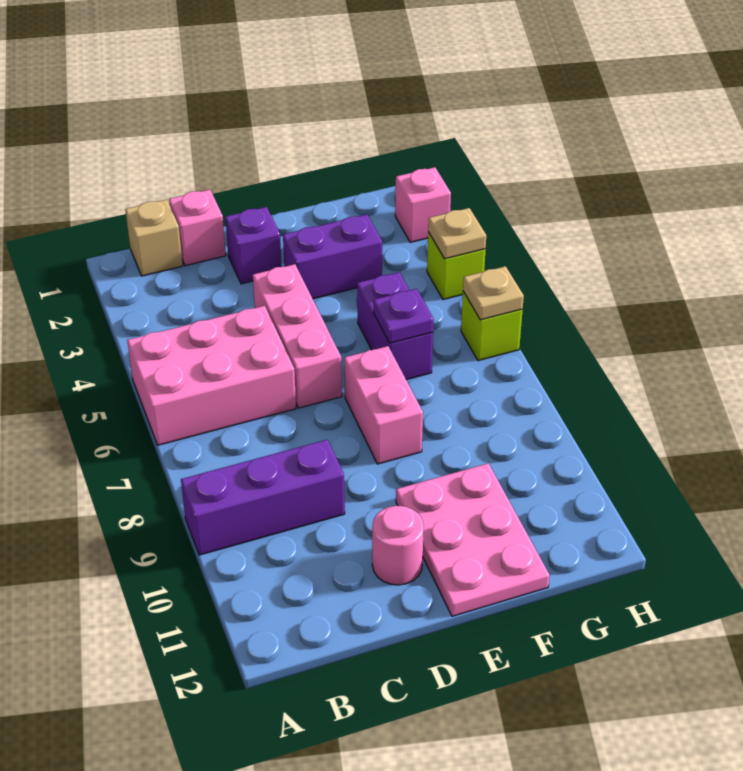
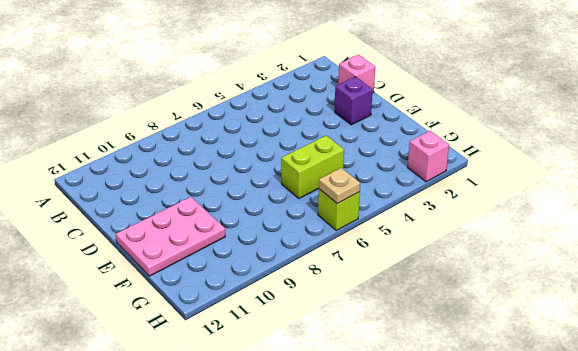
lime 1x2 brick [281,136,344,198] -> purple 1x2 brick [357,272,433,380]
none -> pink 2x3 brick [127,306,296,445]
none -> purple 1x3 brick [181,440,345,555]
none -> tan 1x1 brick [125,199,183,276]

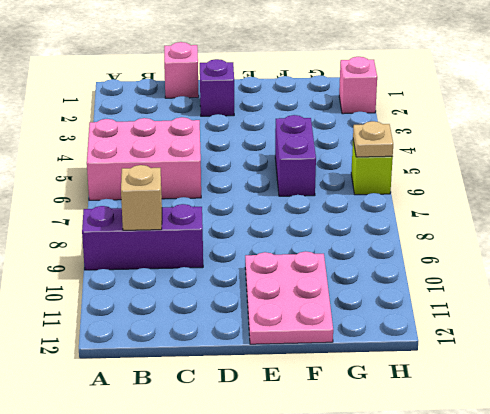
tan 1x1 brick [121,165,162,230] -> tan 1x1 brick moved to [125,199,183,276]
none -> pink 1x3 brick [253,264,342,408]
none -> pink 1x1 round brick [372,506,424,585]
none -> purple 1x2 brick [283,214,382,299]

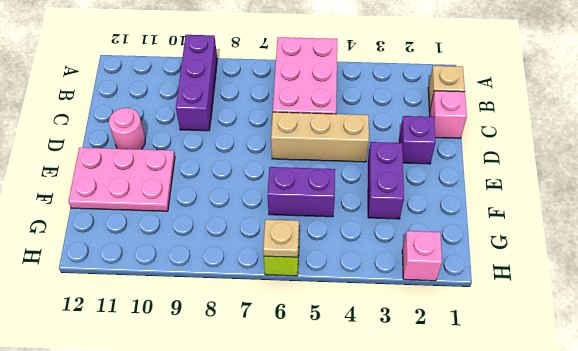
tan 1x3 brick [271,112,369,162] -> pink 1x3 brick [253,264,342,408]
none -> pink 1x2 brick [344,346,423,464]
none -> lime 1x1 brick [427,232,486,300]
none -> purple 1x1 plate [374,289,434,343]

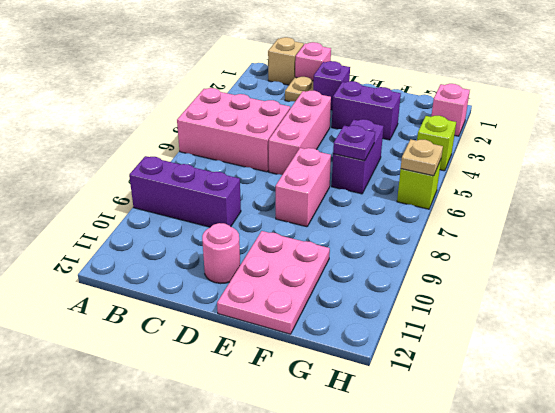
tan 1x1 plate [285,77,313,102] -> tan 1x1 plate moved to [428,208,486,259]

